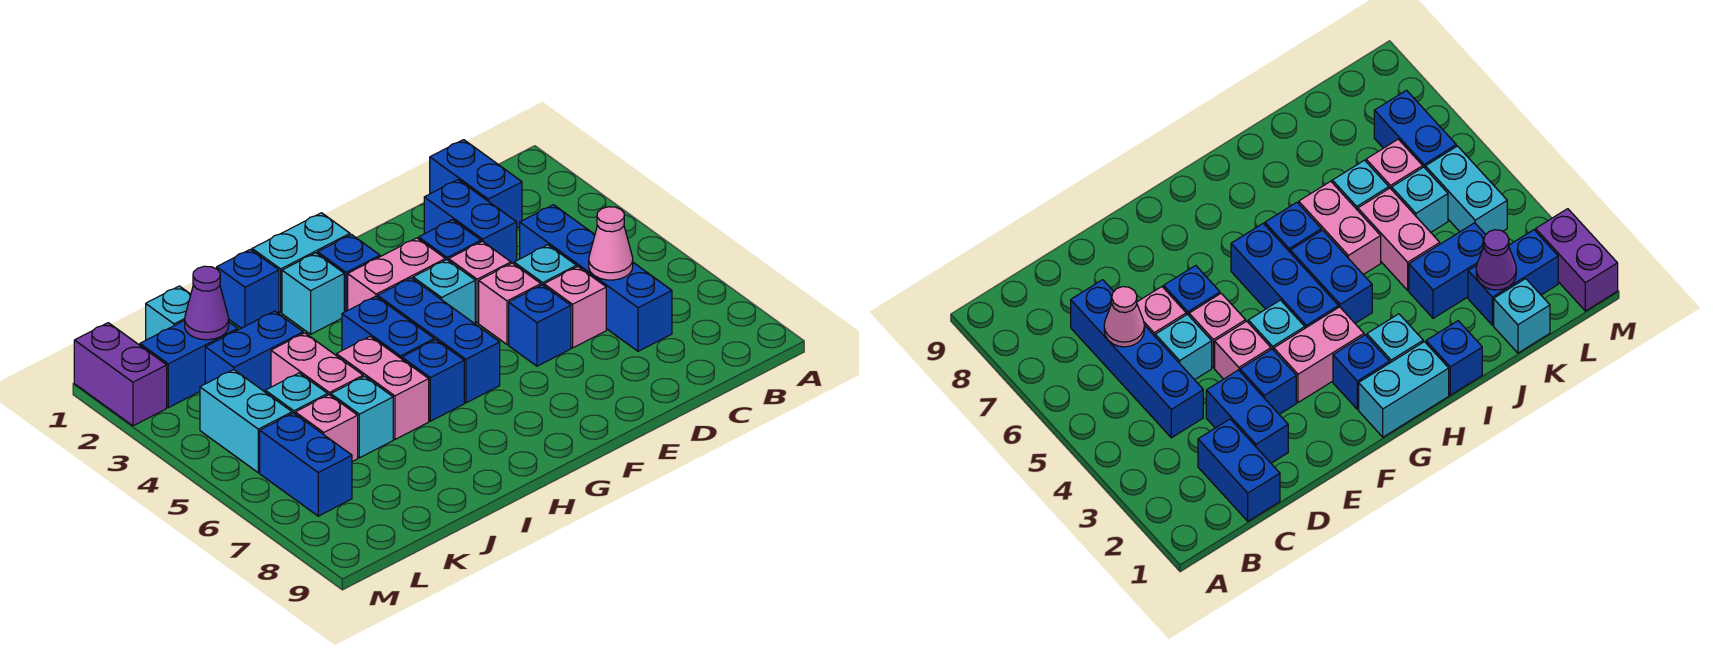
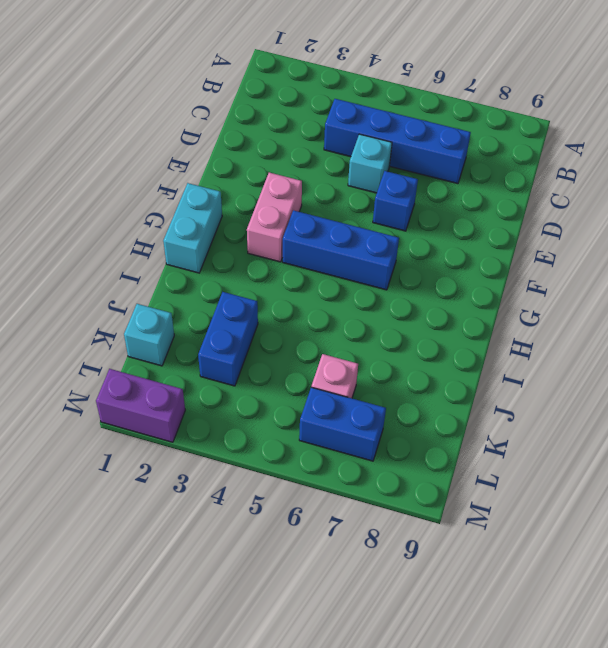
none -> blue 1x2 brick [430,140,522,228]
none -> blue 1x2 brick [424,180,517,264]
none -> pink 1x1 brick [544,267,606,348]
none -> blue 1x1 brick [419,220,481,261]

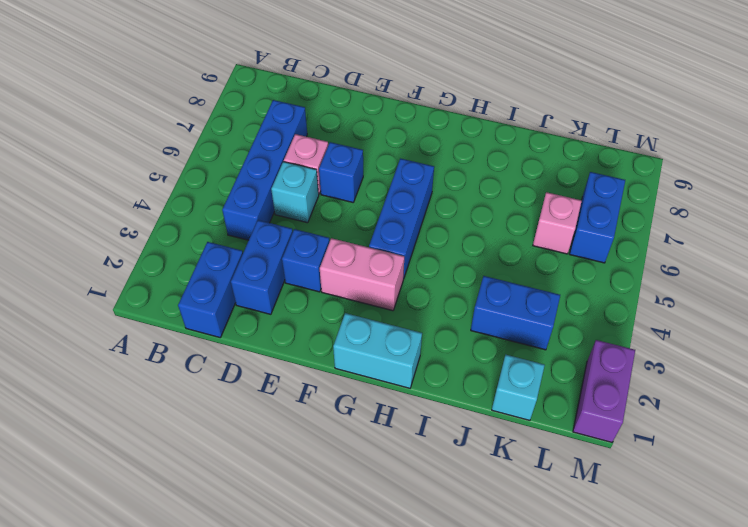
none -> pink 1x1 brick [449,241,511,323]
none -> pink 1x1 brick [479,263,541,345]
none -> cyan 1x1 brick [413,260,475,324]
none -> blue 1x1 brick [318,235,380,312]

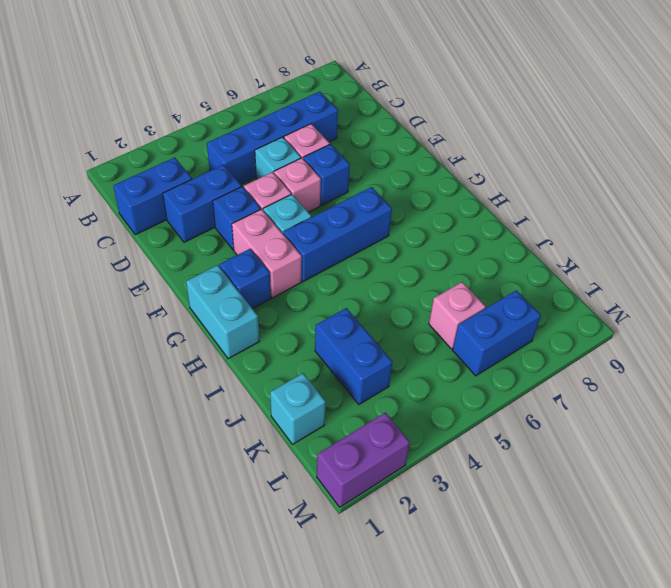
none -> cyan 1x1 brick [282,253,344,334]
none -> blue 1x2 brick [342,296,434,359]
none -> blue 1x1 brick [402,340,464,421]
none -> blue 1x1 brick [217,249,279,328]

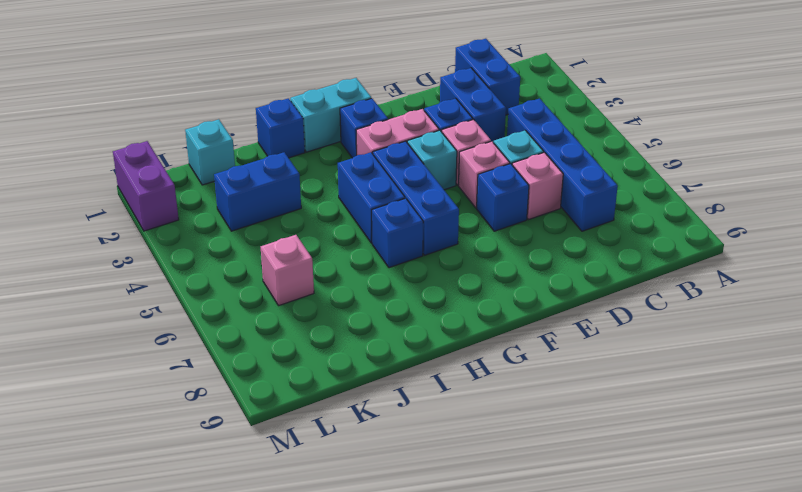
none -> cyan 1x1 brick [282,253,344,334]
none -> pink 1x2 brick [336,336,429,439]
none -> pink 1x2 brick [271,333,363,395]
none -> cyan 1x1 brick [331,376,393,458]

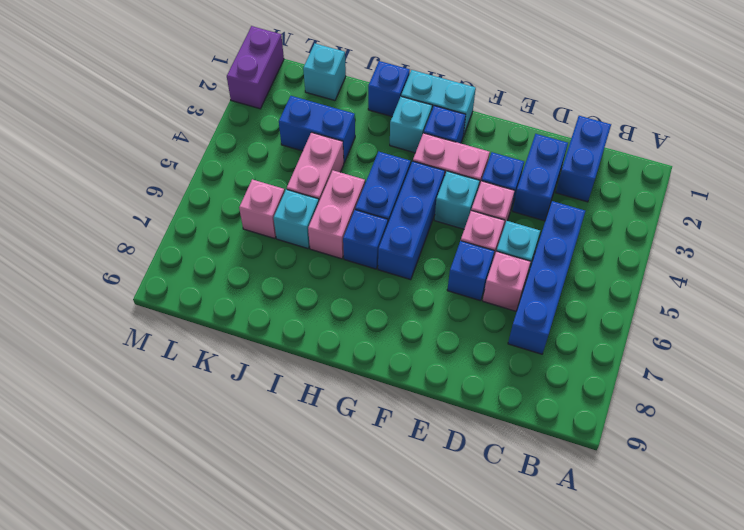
none -> blue 1x2 brick [140,320,238,408]
none -> cyan 1x1 brick [265,373,328,414]
none -> cyan 1x2 brick [200,370,292,473]
none -> blue 1x2 brick [260,413,352,516]

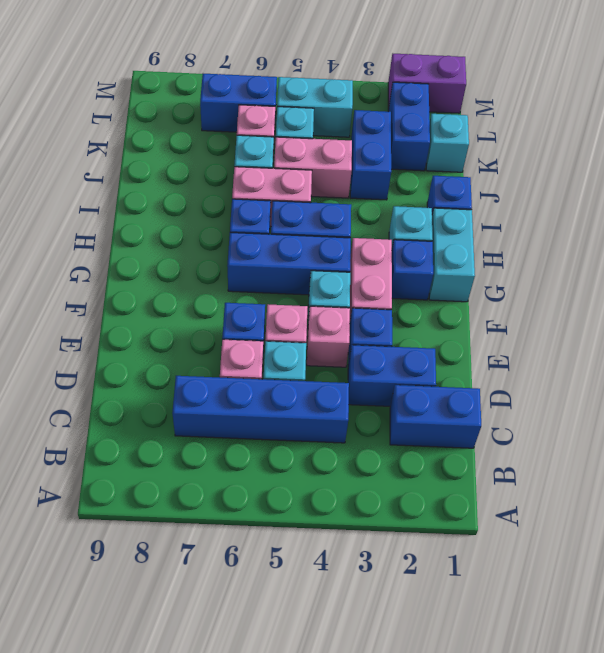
none -> pink 1x1 cone [589,207,633,280]
none -> purple 1x1 cone [185,266,229,340]

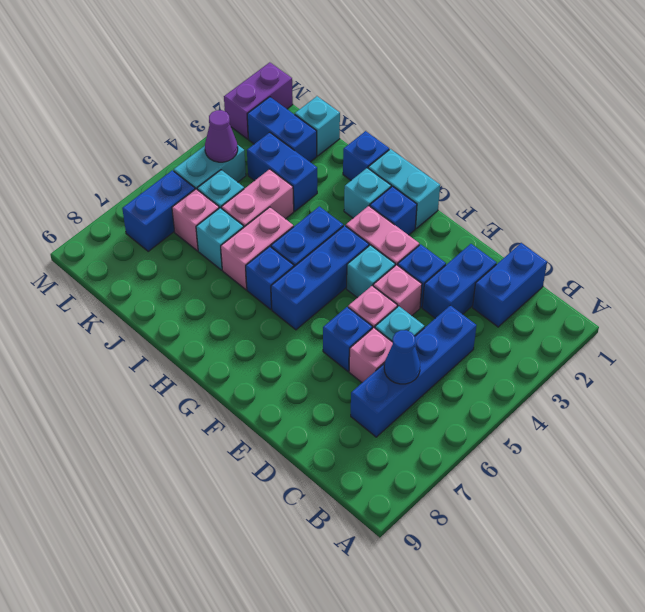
blue 1x1 cone [384,330,420,384] -> pink 1x1 cone [589,207,633,280]
purple 1x1 cone [205,110,238,162] -> purple 1x1 cone moved to [185,266,229,340]

